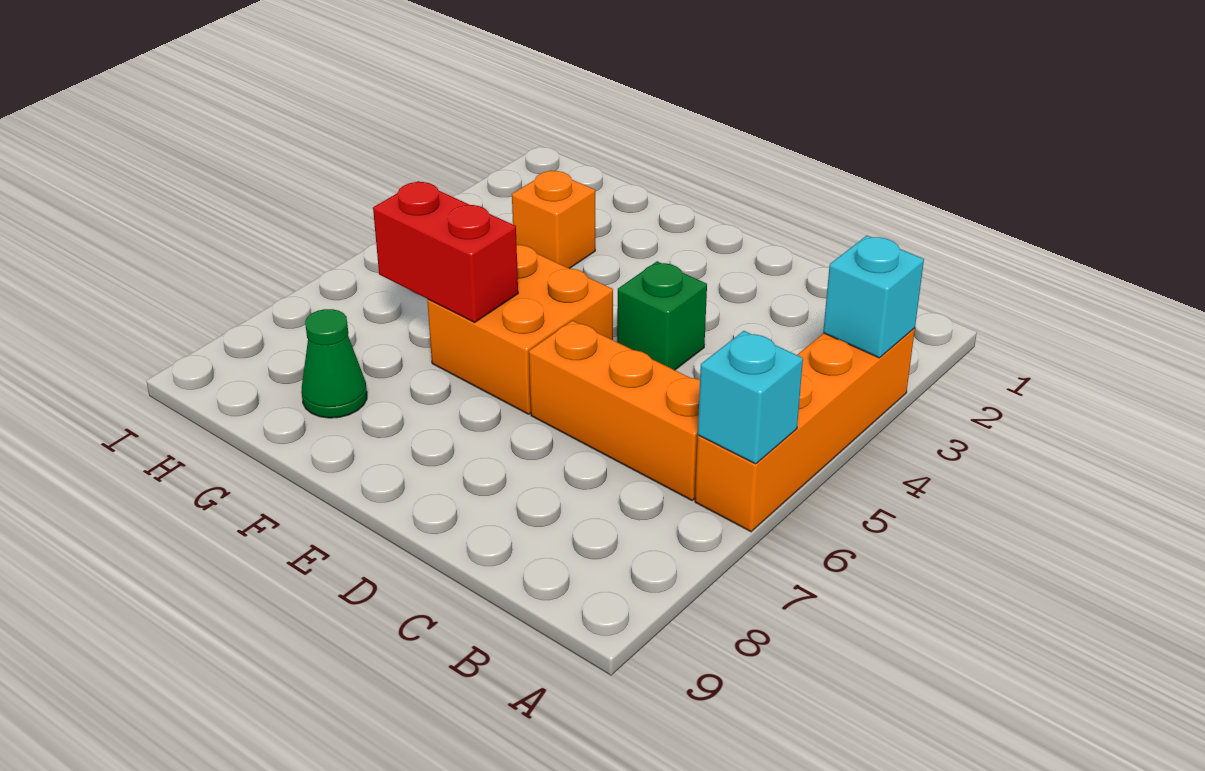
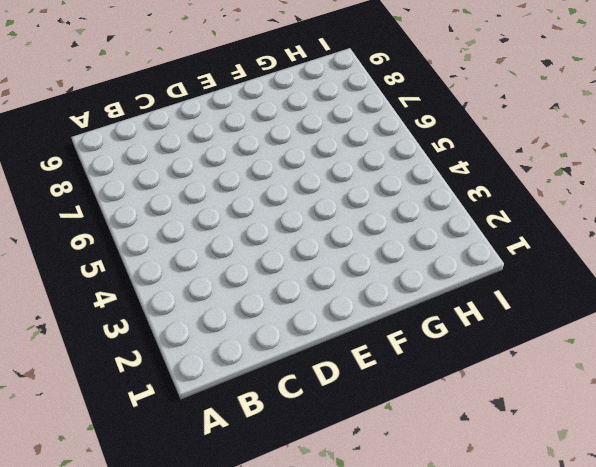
none -> orange 1x4 brick [695,328,915,532]
none -> orange 1x3 brick [529,321,700,500]

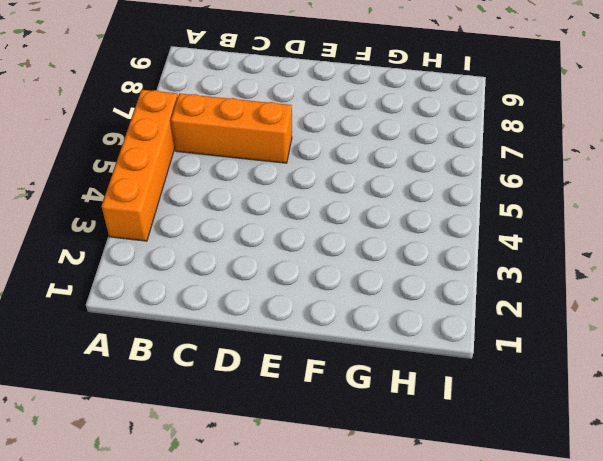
none -> green 1x1 brick [617,261,707,370]
none -> orange 2x2 brick [427,244,613,414]

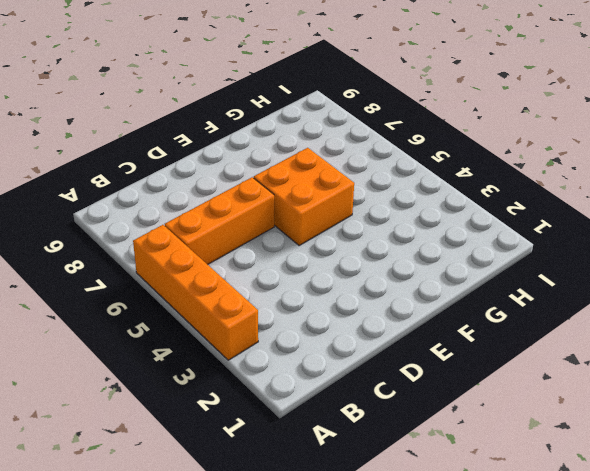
none -> green 1x1 brick [617,261,707,370]
none -> orange 1x1 brick [512,170,595,269]

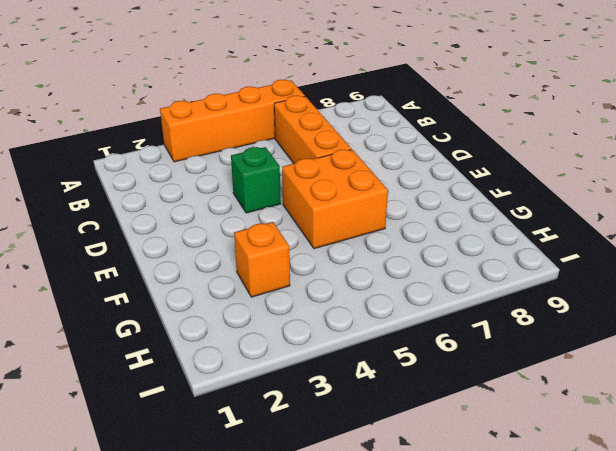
none -> green 1x1 cone [301,309,367,418]
none -> cyan 1x1 brick [823,236,924,358]

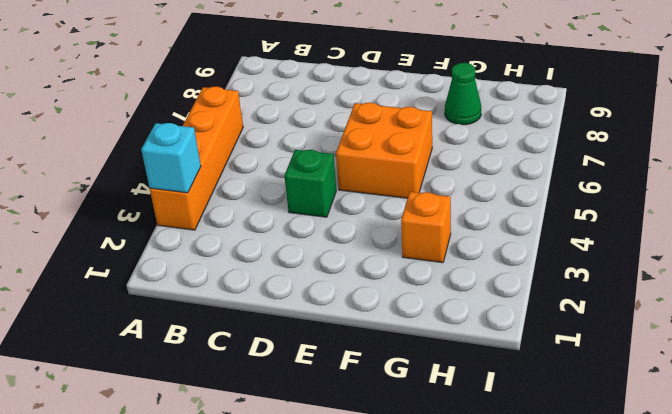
none -> orange 1x3 brick [529,321,700,500]
none -> cyan 1x1 brick [698,331,803,464]

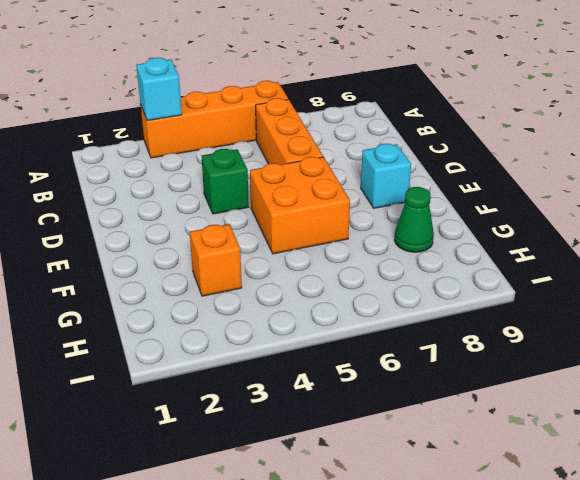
cyan 1x1 brick [361,144,411,208] -> cyan 1x1 brick moved to [698,331,803,464]
none -> red 1x2 brick [373,181,518,322]

